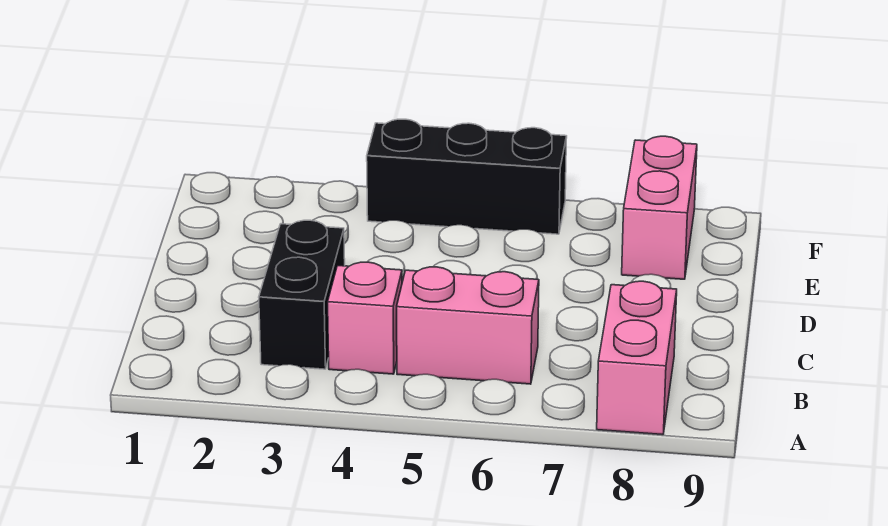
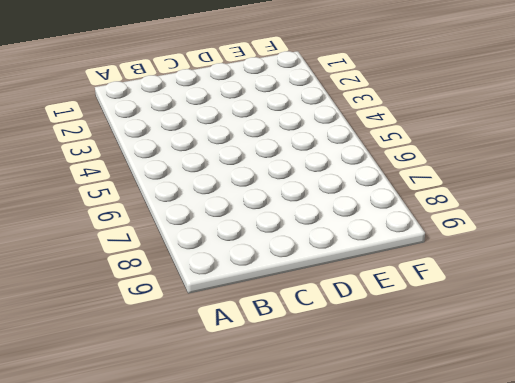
none -> pink 1x2 brick [597,281,677,435]
none -> black 1x2 brick [259,220,345,369]

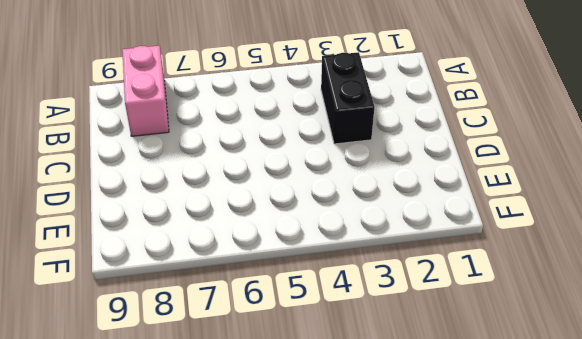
none -> pink 1x1 brick [328,262,402,374]
none -> pink 1x2 brick [397,267,539,384]

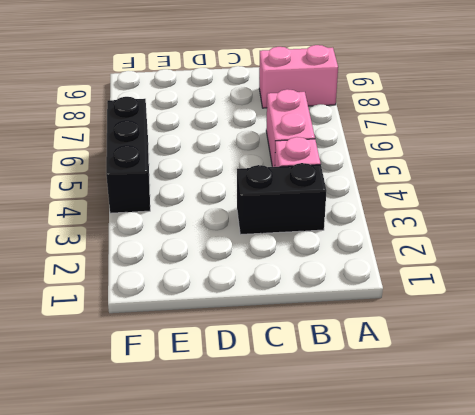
none -> pink 1x2 brick [622,136,697,279]

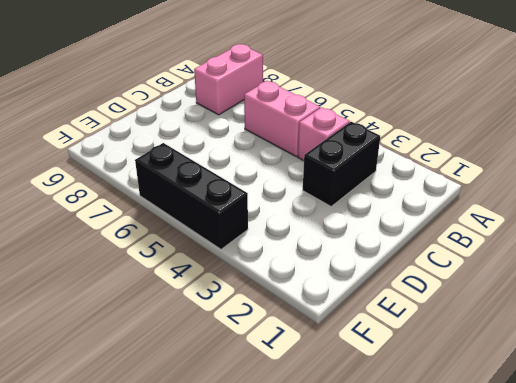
none -> pink 1x2 brick [622,136,697,279]

